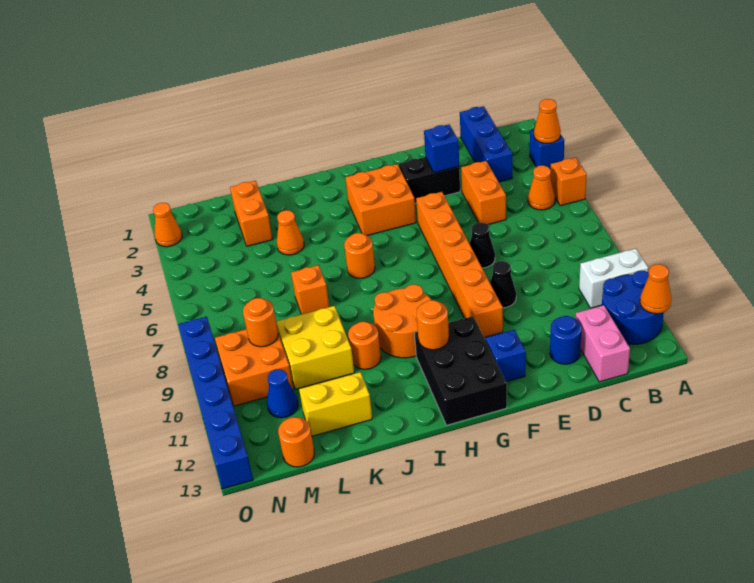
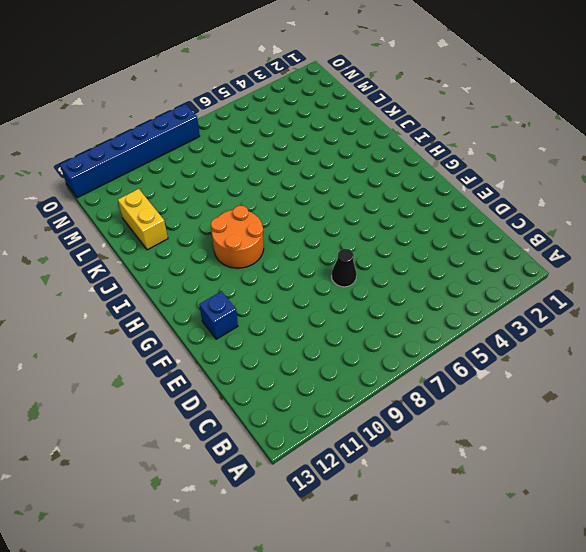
none -> blue 1x1 brick [530,130,565,169]
none -> orange 1x1 brick [550,158,587,206]
none -> white 1x2 brick [579,248,648,308]
none -> blue 2x2 round brick [602,271,664,344]

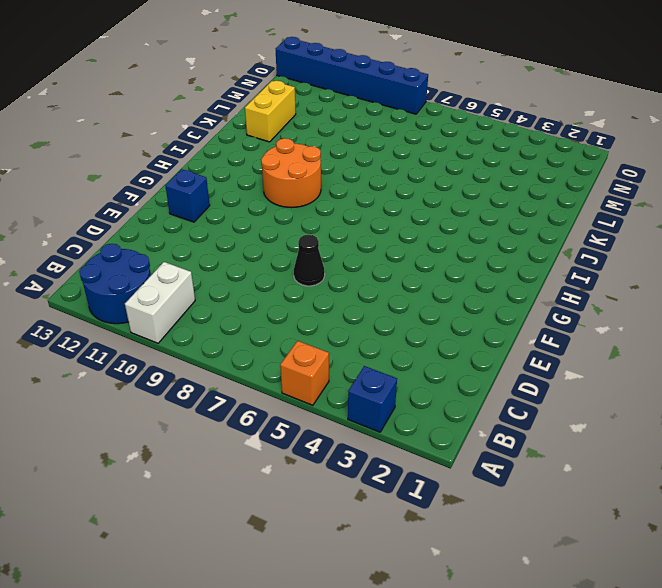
none -> orange 1x1 cone [528,165,555,210]
none -> blue 1x3 brick [460,106,512,182]
none -> pink 1x2 brick [576,305,630,382]
none -> orange 1x2 brick [461,161,506,225]

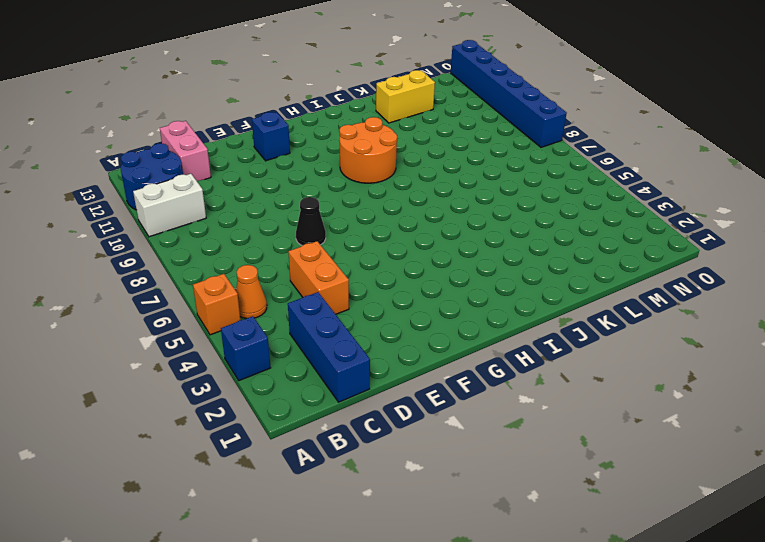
none -> blue 1x1 round brick [550,316,582,364]
none -> black 1x2 brick [399,157,460,203]
none -> black 1x1 cone [490,261,516,308]
none -> orange 1x6 brick [416,192,503,337]

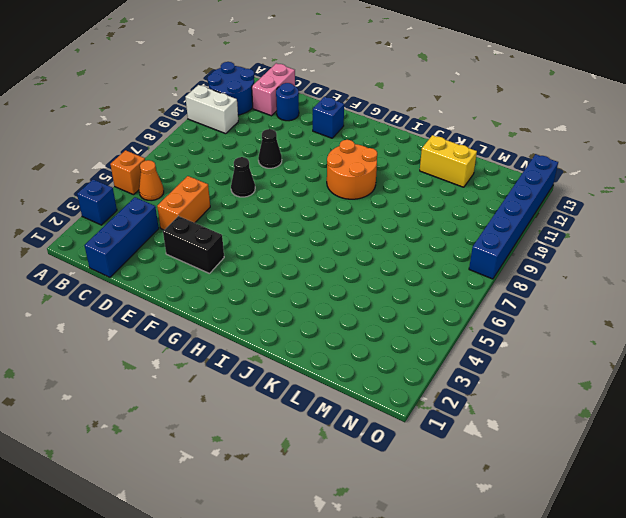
none -> orange 1x6 brick [416,192,503,337]
none -> orange 2x2 brick [345,164,416,236]
none -> black 2x3 brick [414,316,507,425]
none -> orange 1x1 round brick [344,233,375,278]

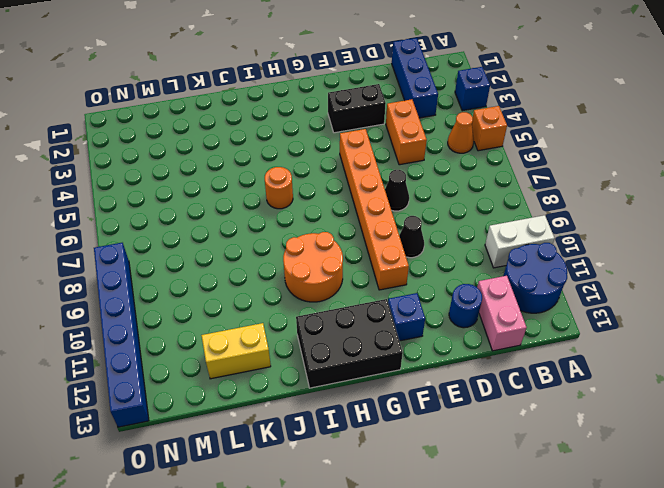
black 2x3 brick [296,299,403,388] -> black 2x3 brick turned to [414,316,507,425]
none -> orange 2x2 brick [345,164,416,236]
none -> orange 1x1 round brick [348,322,381,369]
none -> orange 1x1 cone [277,210,304,255]
none -> orange 1x1 brick [291,265,329,314]

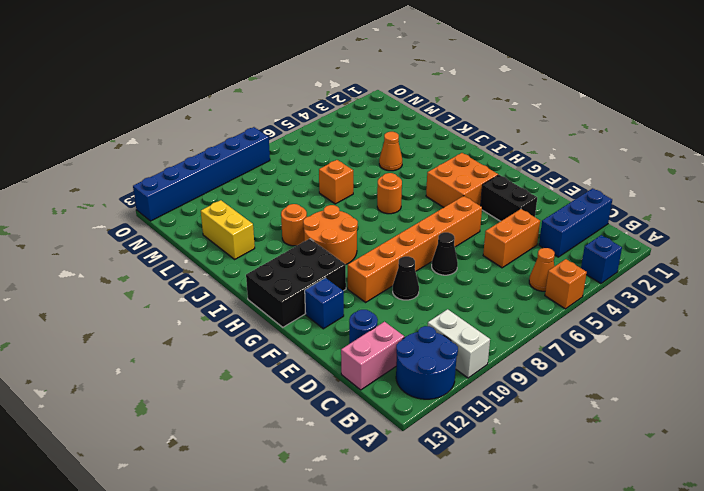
none -> yellow 2x2 brick [276,306,354,389]
none -> orange 1x2 brick [230,181,273,246]
none -> orange 2x2 brick [215,329,294,406]
none -> blue 1x1 cone [267,369,298,418]

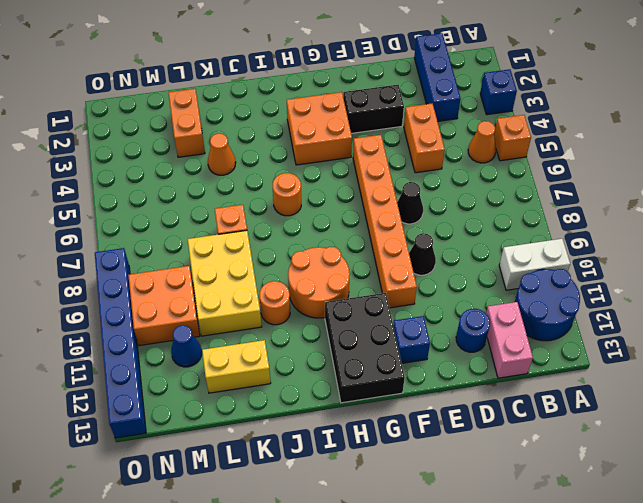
yellow 2x3 brick [188,230,262,336] -> yellow 2x2 brick [276,306,354,389]
none -> orange 1x1 round brick [278,417,315,467]
none -> orange 1x1 cone [153,203,182,247]
none -> orange 1x1 cone [534,99,561,143]
none -> orange 1x1 cone [640,264,671,314]

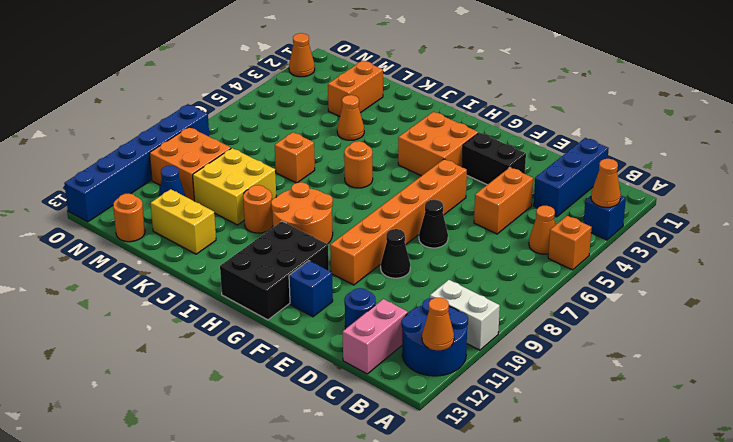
none -> blue 1x1 brick [424,125,459,173]
none -> orange 1x1 round brick [416,300,449,350]
none -> orange 1x1 round brick [243,298,278,347]

